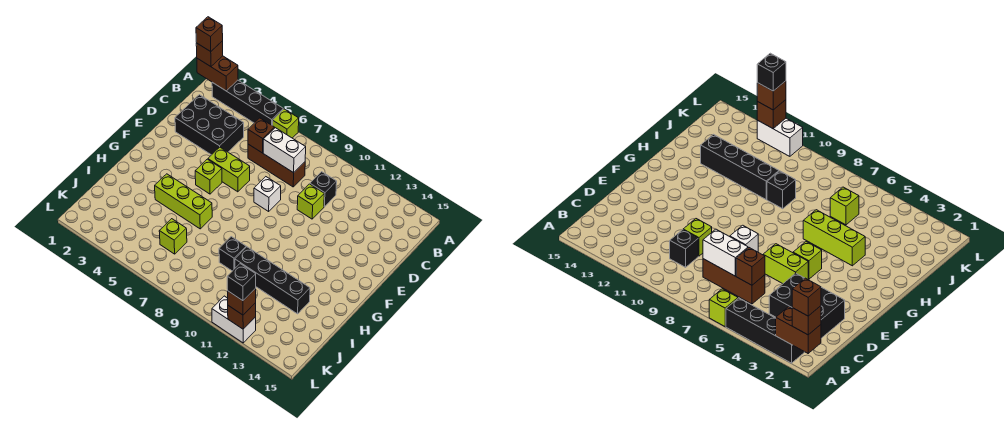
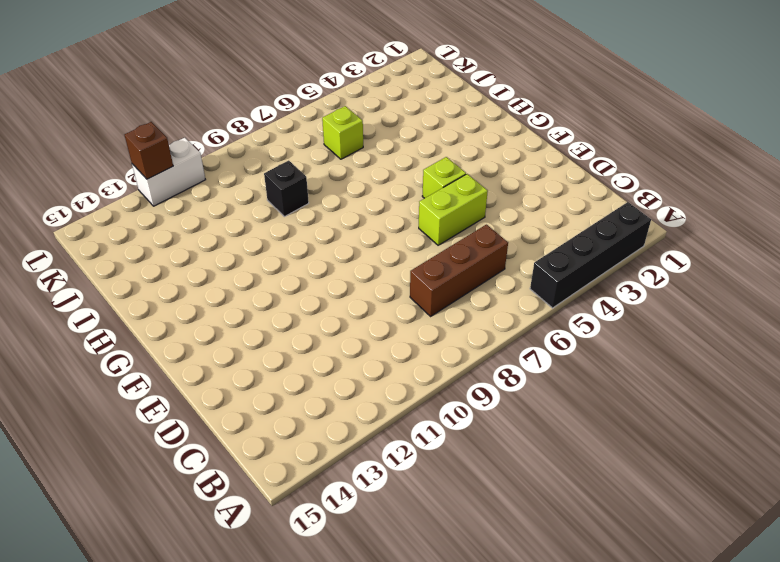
none -> lime 1x1 brick [272,109,299,138]
none -> black 2x3 brick [175,95,244,155]
none -> black 1x1 brick [310,172,337,207]

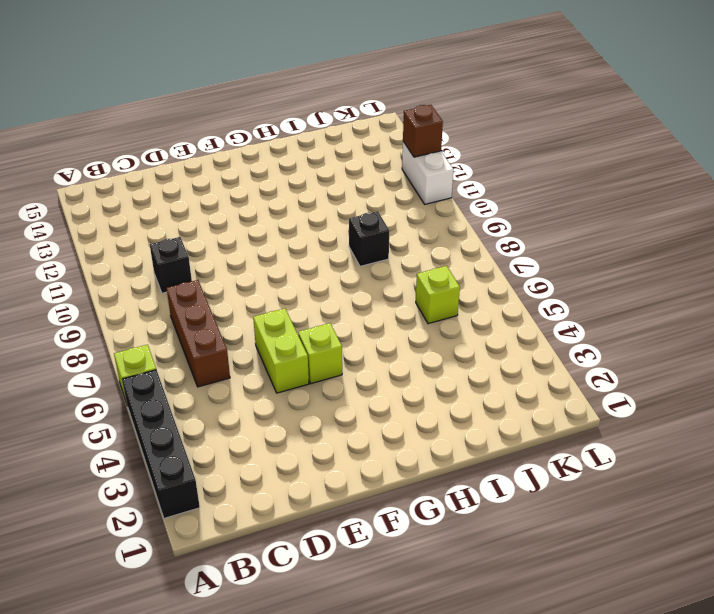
none -> black 2x3 brick [175,95,244,155]
none -> lime 1x1 brick [297,184,324,219]
none -> white 1x1 brick [254,177,281,211]

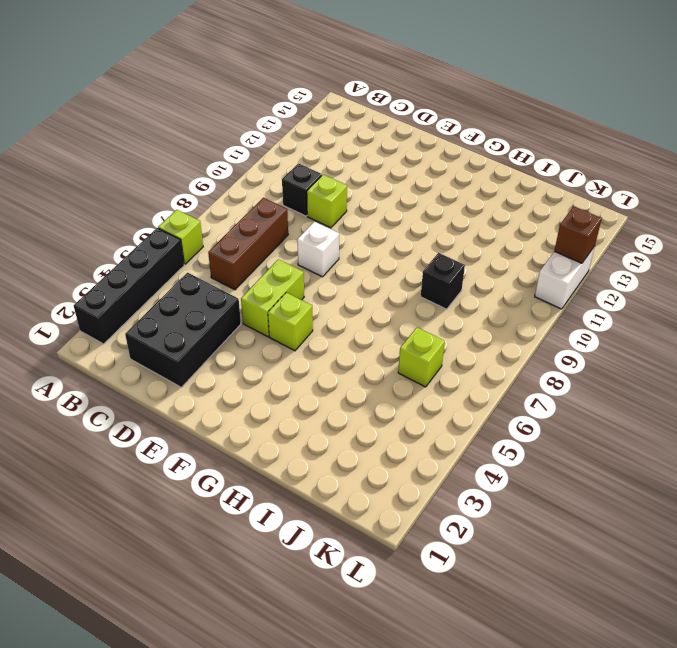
none -> lime 1x3 brick [155,174,212,229]
none -> black 1x4 brick [235,247,310,314]
none -> brown 1x2 brick [197,56,238,91]

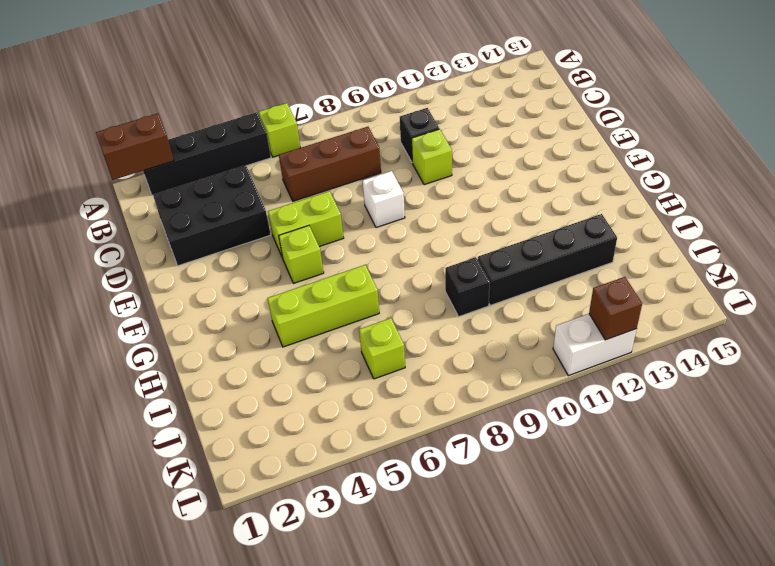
none -> brown 1x1 brick [248,118,275,153]
none -> white 1x2 brick [263,128,306,173]
none -> brown 1x1 brick [196,41,223,67]

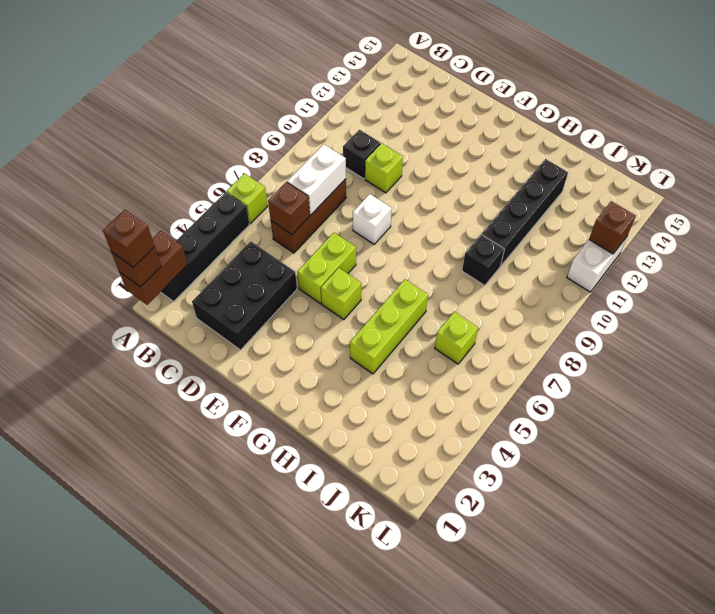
none -> brown 1x1 brick [228,288,256,315]
none -> black 1x1 brick [227,264,256,301]

